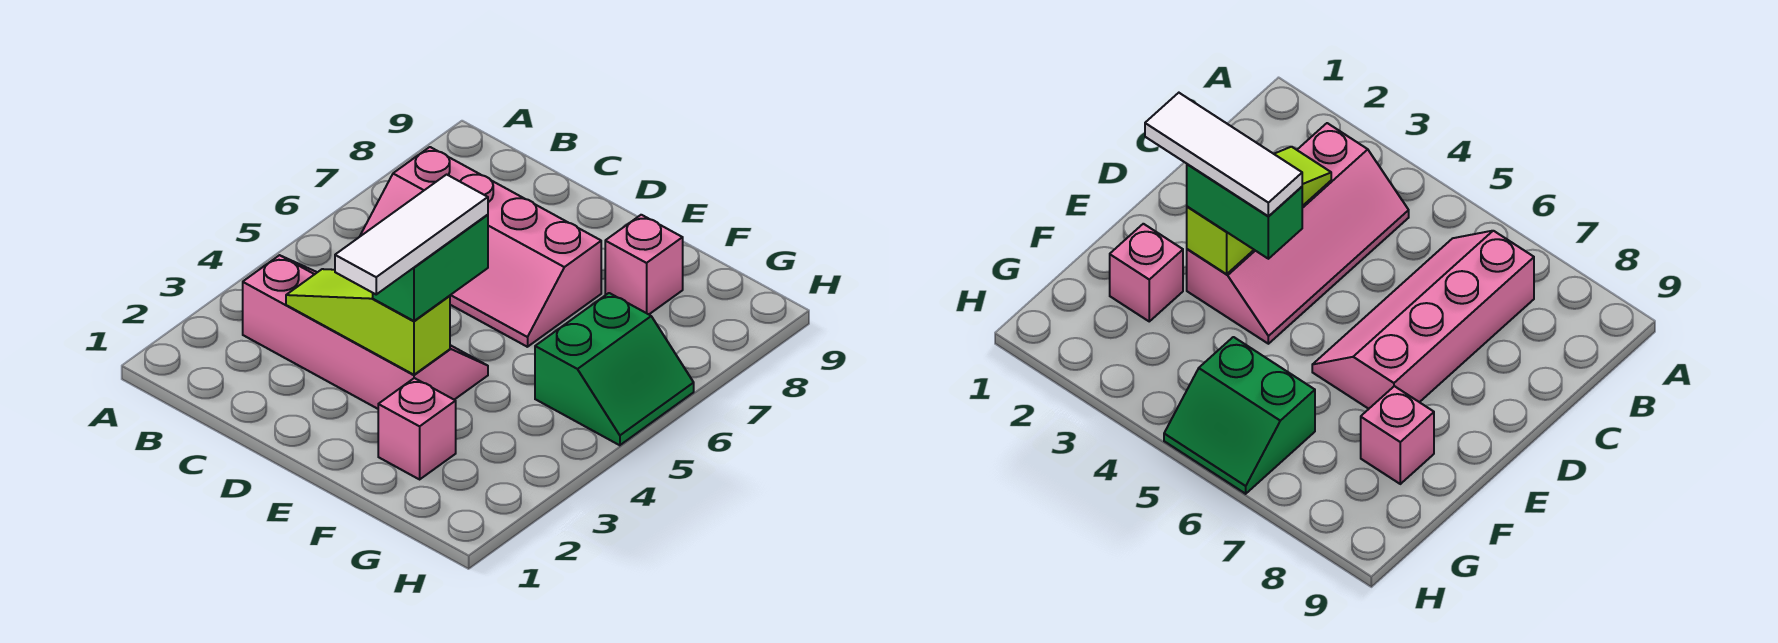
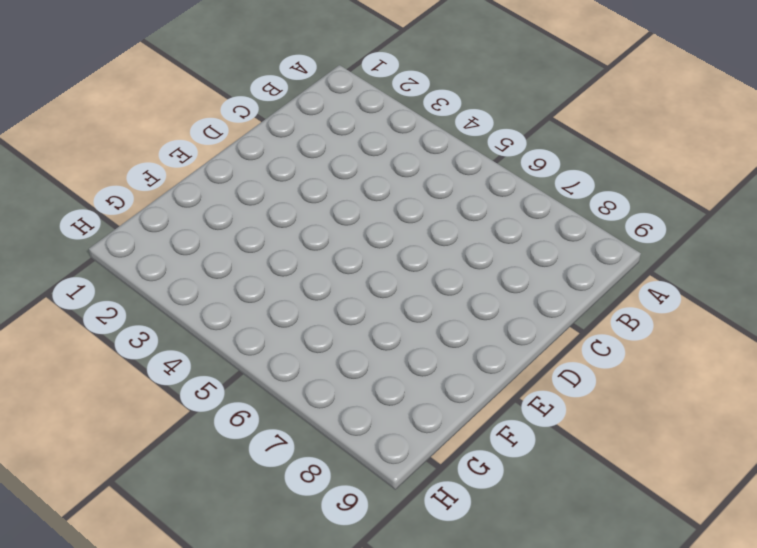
none -> pink 2x4 slope [243,255,488,409]
none -> pink 2x4 slope [360,147,601,347]

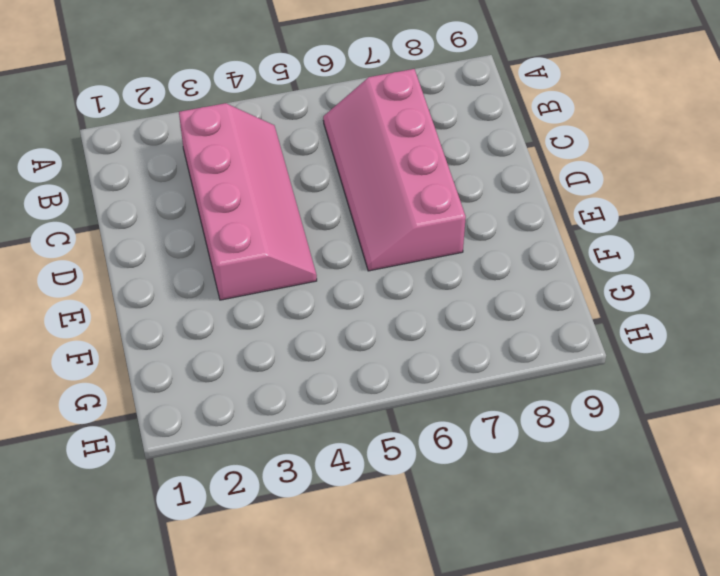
none -> pink 1x1 brick [378,378,456,479]
none -> pink 1x1 brick [605,215,683,314]

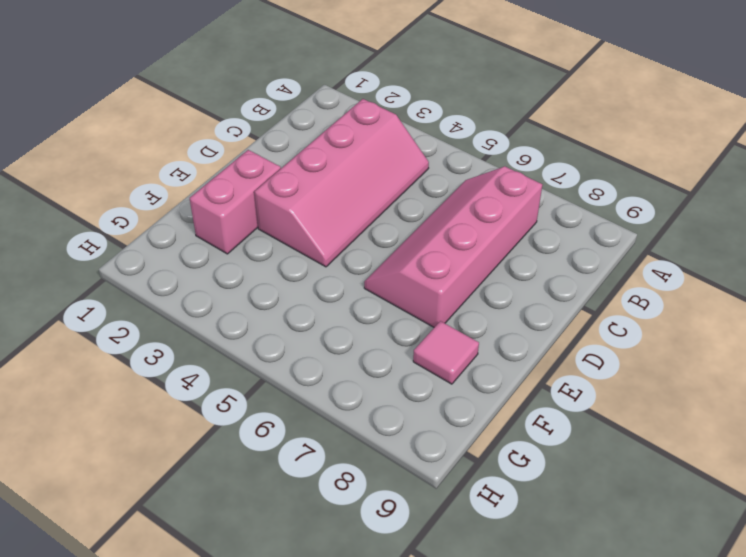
pink 1x2 brick [190,150,281,254] -> pink 1x1 brick [378,378,456,479]
pink 1x1 tile [413,321,479,384] -> pink 1x1 brick [605,215,683,314]
none -> green 2x2 slope [535,293,694,445]
none -> lime 1x3 slope [286,269,450,375]

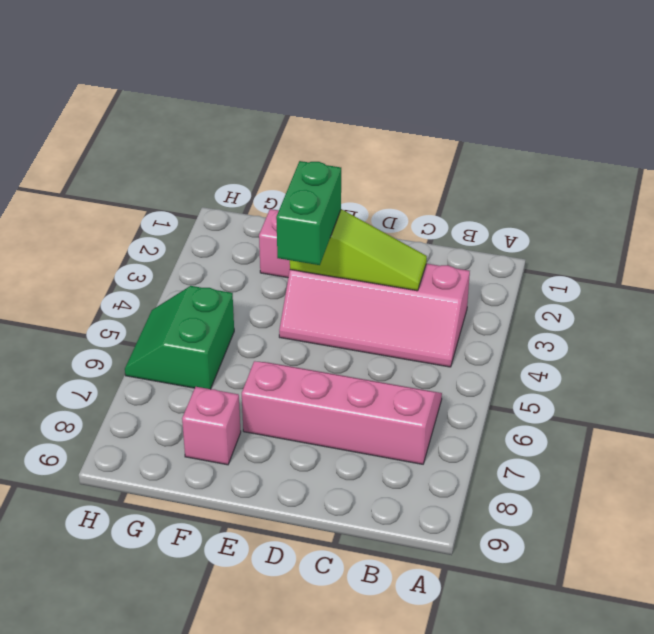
none -> white 1x3 tile [335,174,488,294]

